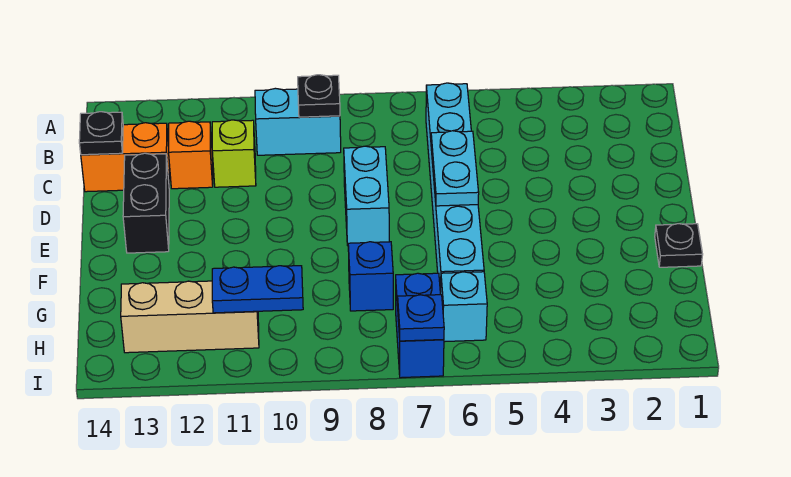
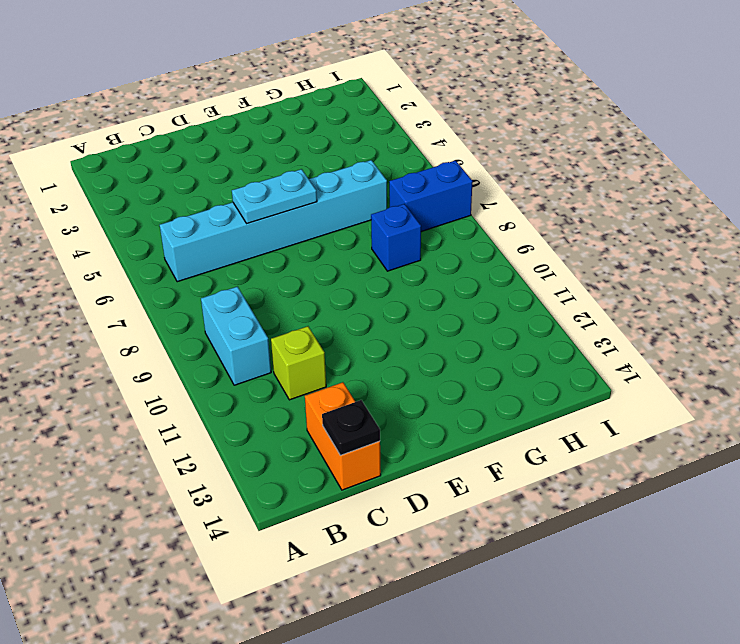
none -> orange 1x1 brick [169,121,213,189]
none -> cyan 1x2 brick [344,146,389,245]
none -> black 1x2 brick [123,153,169,253]

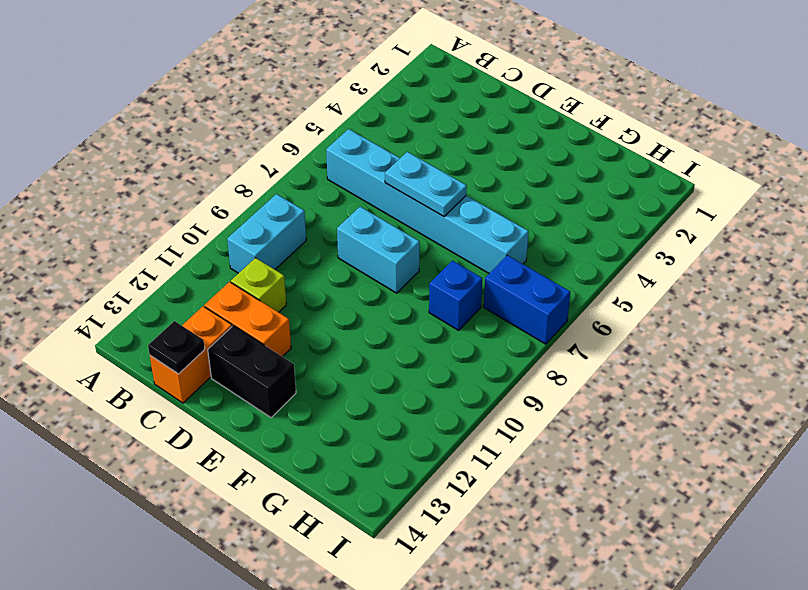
orange 1x2 brick [204,282,291,357] -> orange 1x1 brick [169,121,213,189]
none -> black 1x1 plate [655,224,703,267]
none -> cyan 1x1 brick [441,272,487,342]
none -> tan 1x3 brick [121,281,259,353]

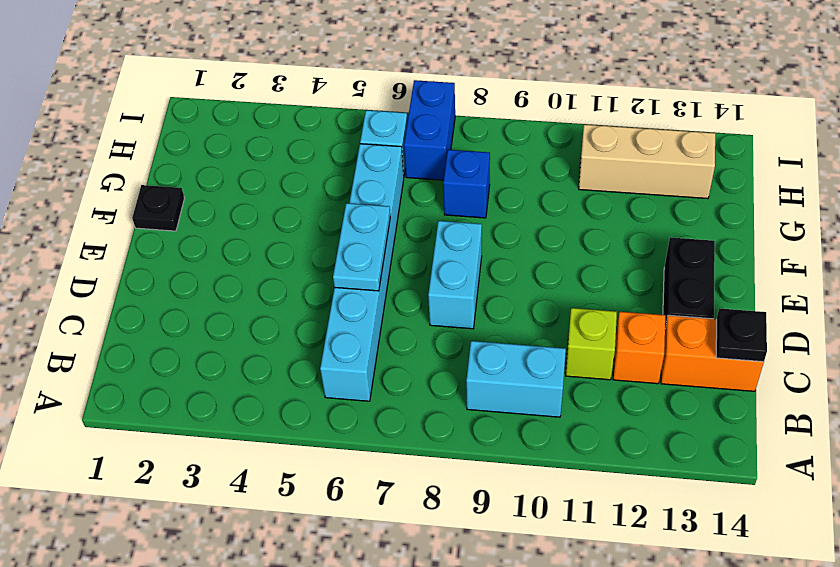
none -> black 1x1 plate [298,75,340,117]
none -> blue 1x2 plate [212,266,303,313]
none -> blue 1x1 plate [398,294,444,341]

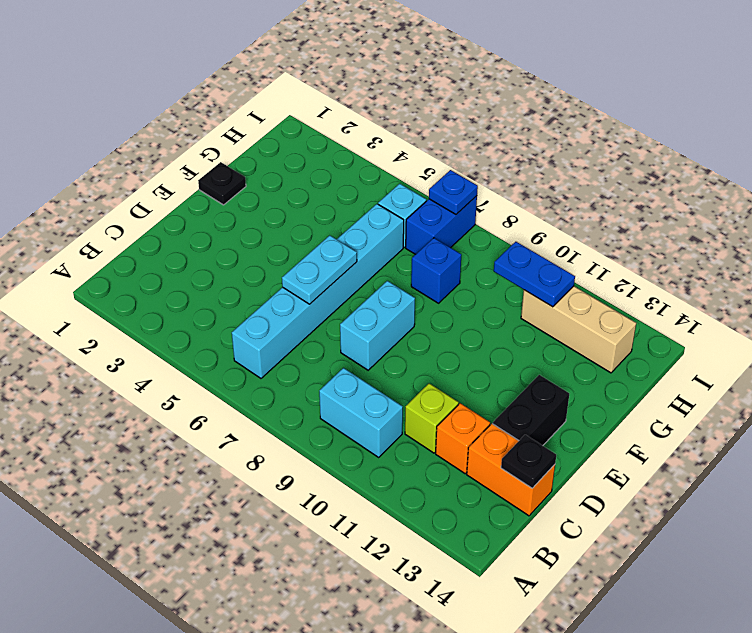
none -> black 1x1 plate [298,75,340,117]

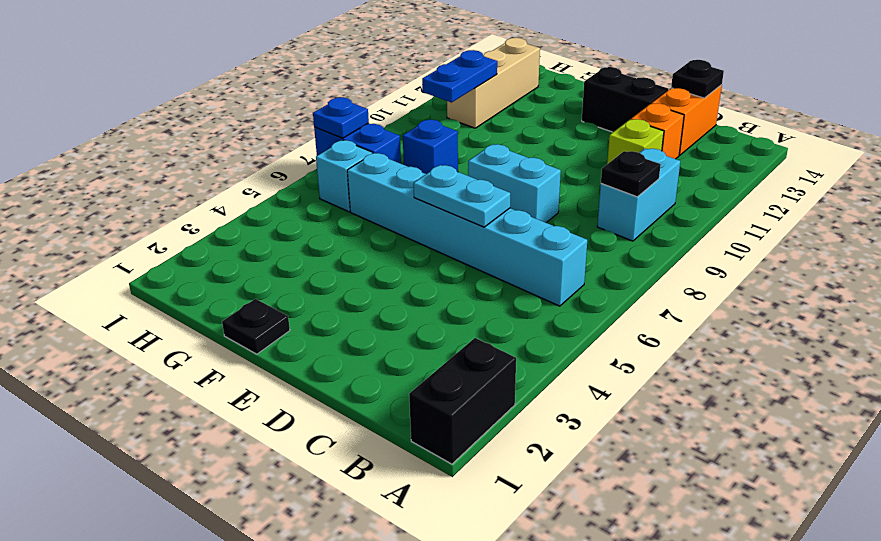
black 1x2 brick [409,338,516,464] -> none

